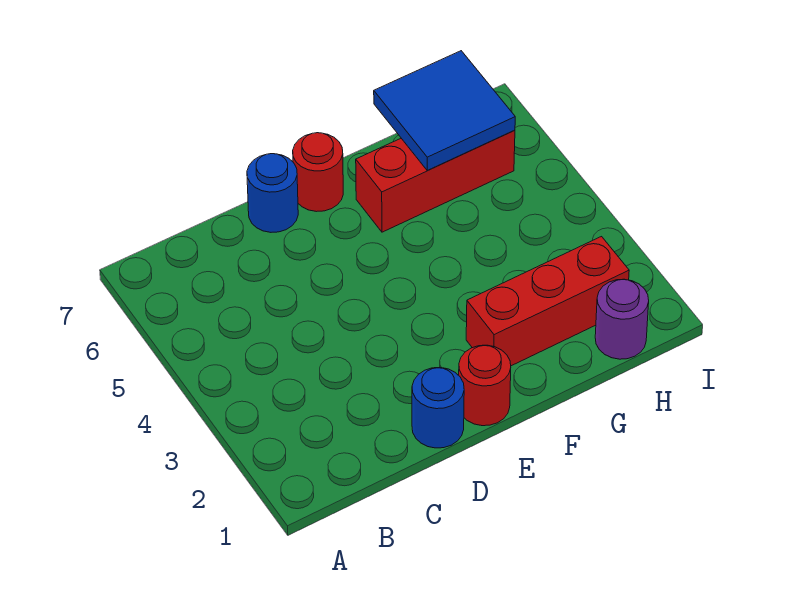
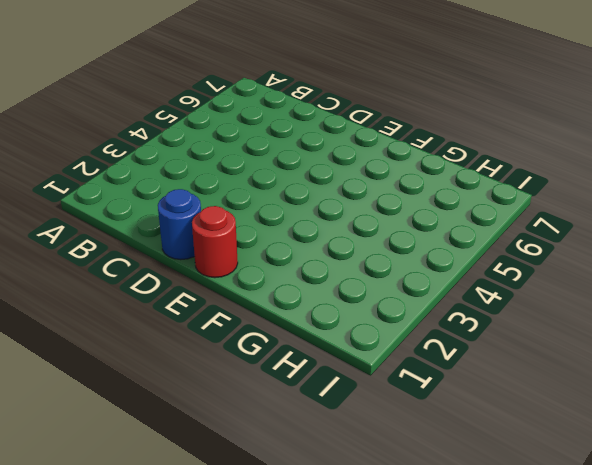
none -> blue 1x1 round brick [247,154,298,232]
none -> red 1x1 round brick [293,133,343,212]

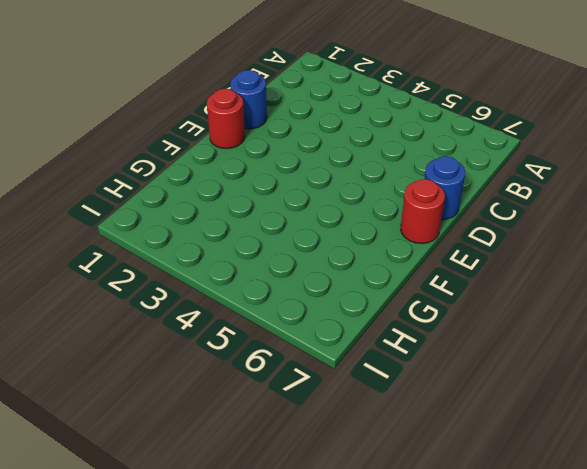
none -> red 1x3 brick [466,237,629,366]
none -> red 1x3 brick [356,130,515,232]

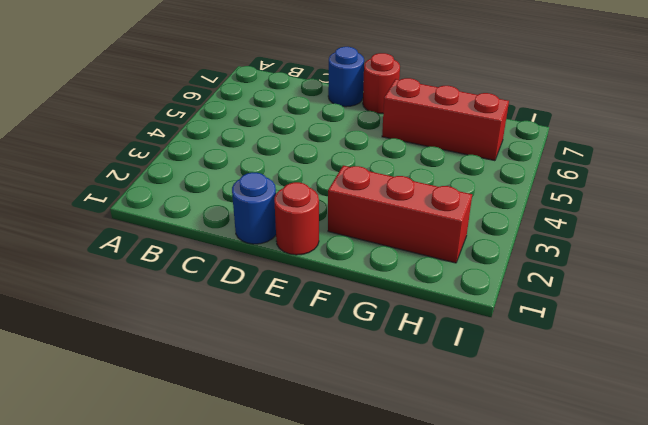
none -> purple 1x1 round brick [595,279,649,359]
none -> blue 2x2 tile [374,51,515,171]

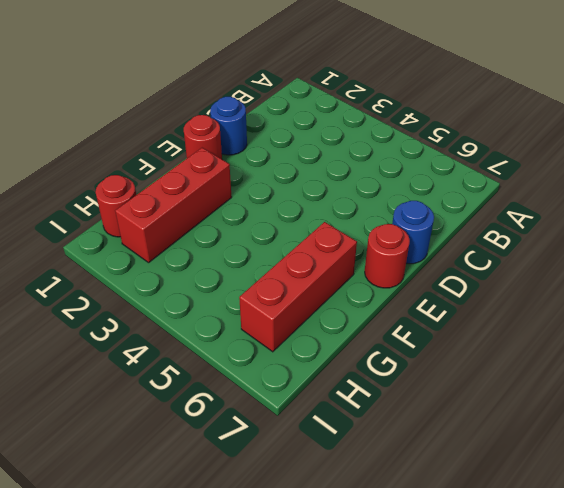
red 1x1 round brick [96,175,136,237] -> purple 1x1 round brick [595,279,649,359]
none -> blue 2x2 tile [374,51,515,171]

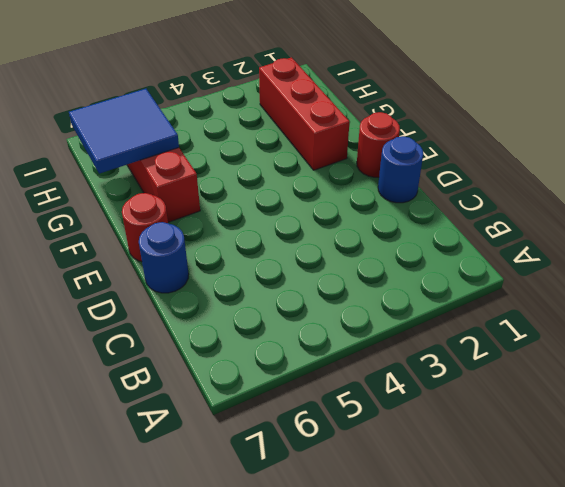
none -> purple 1x1 round brick [595,279,649,359]

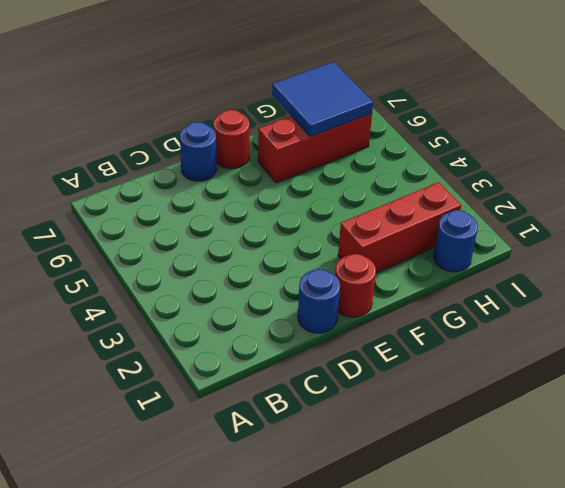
blue 1x1 round brick [434,210,478,272] -> purple 1x1 round brick [595,279,649,359]

